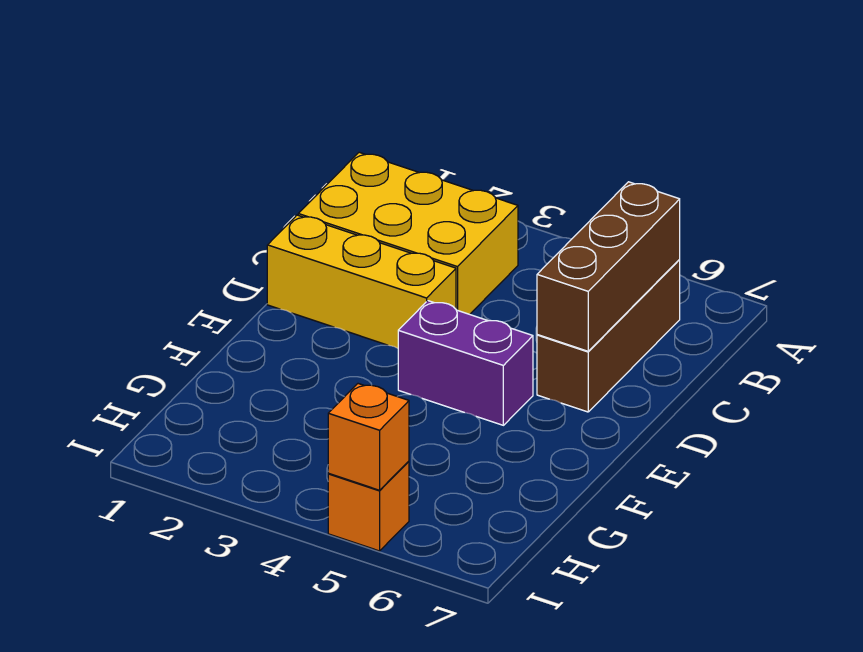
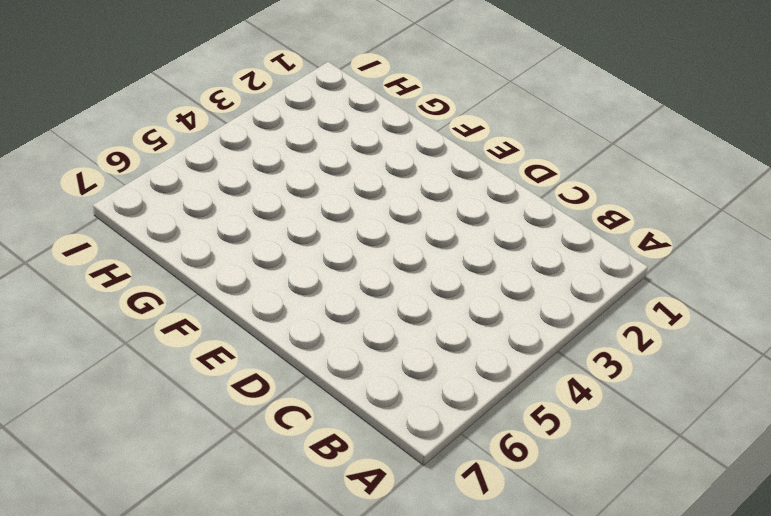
none -> yellow 2x3 brick [298,152,518,314]
none -> brown 1x3 brick [537,260,680,412]

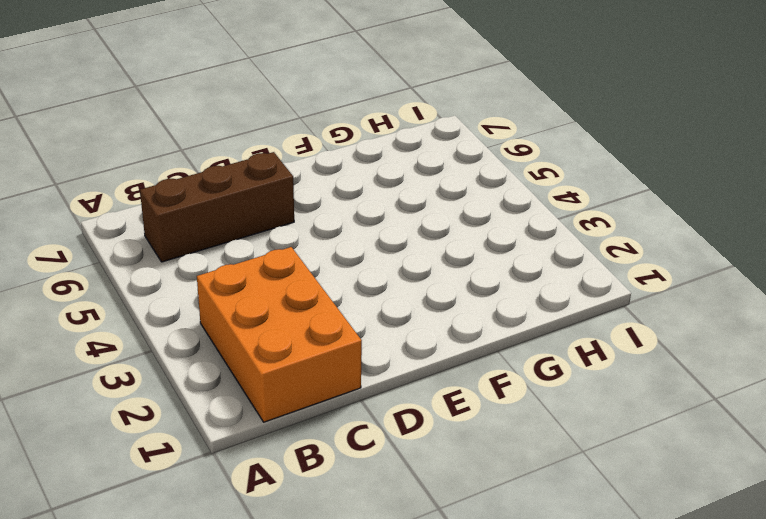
orange 2x3 brick [197,247,362,422] -> yellow 2x3 brick [298,152,518,314]
none -> yellow 1x3 brick [267,215,456,348]
none -> purple 1x2 brick [398,301,533,425]

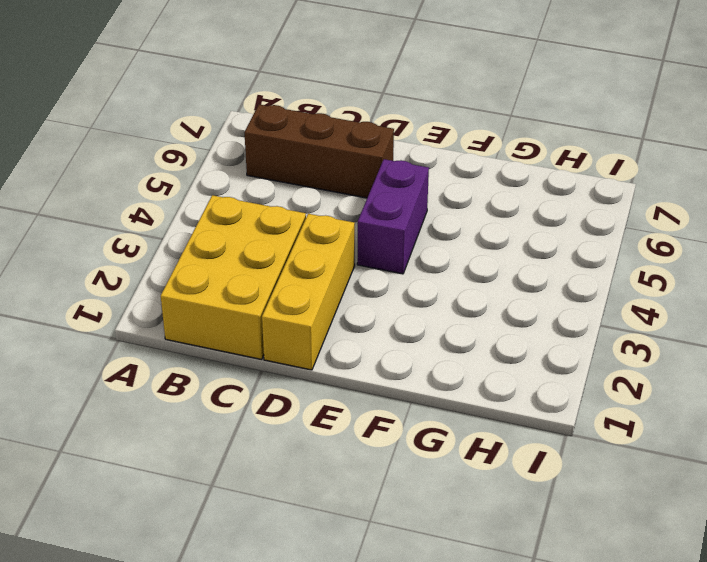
none -> orange 1x1 brick [328,461,409,551]
none -> brown 1x3 brick [537,182,680,351]

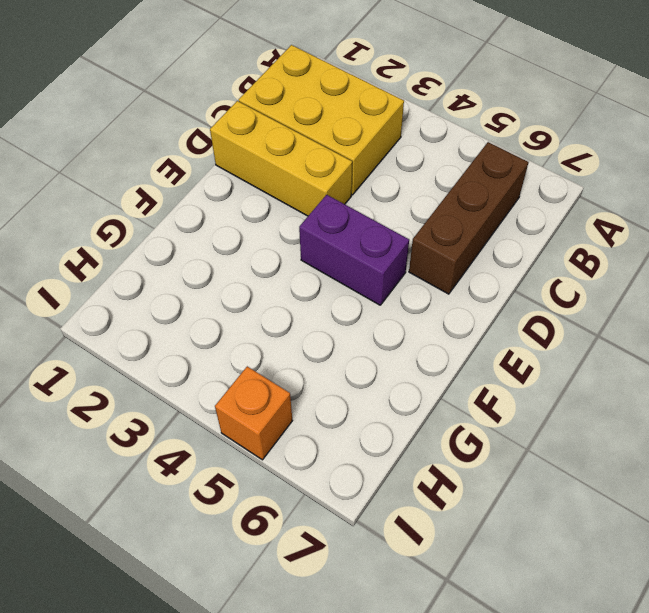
none -> brown 1x3 brick [537,182,680,351]
none -> orange 1x1 brick [328,384,409,490]

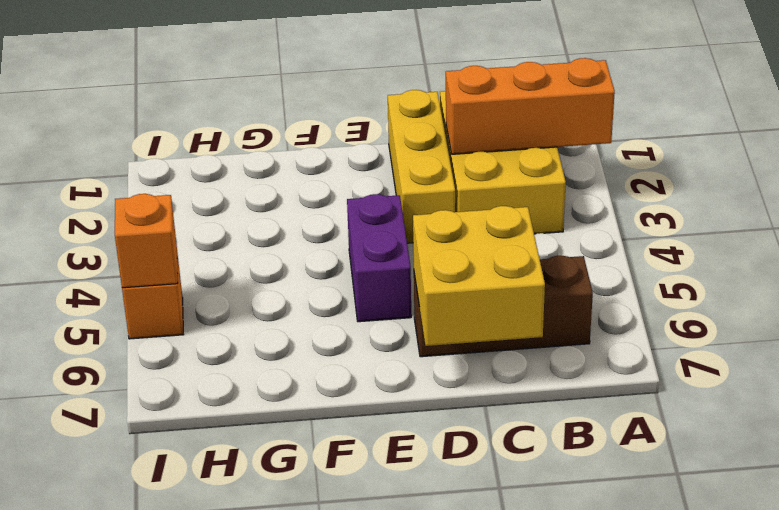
orange 1x3 brick [446,58,615,154] -> none
yellow 2x2 brick [413,206,545,346] -> brown 1x3 brick [537,182,680,351]

